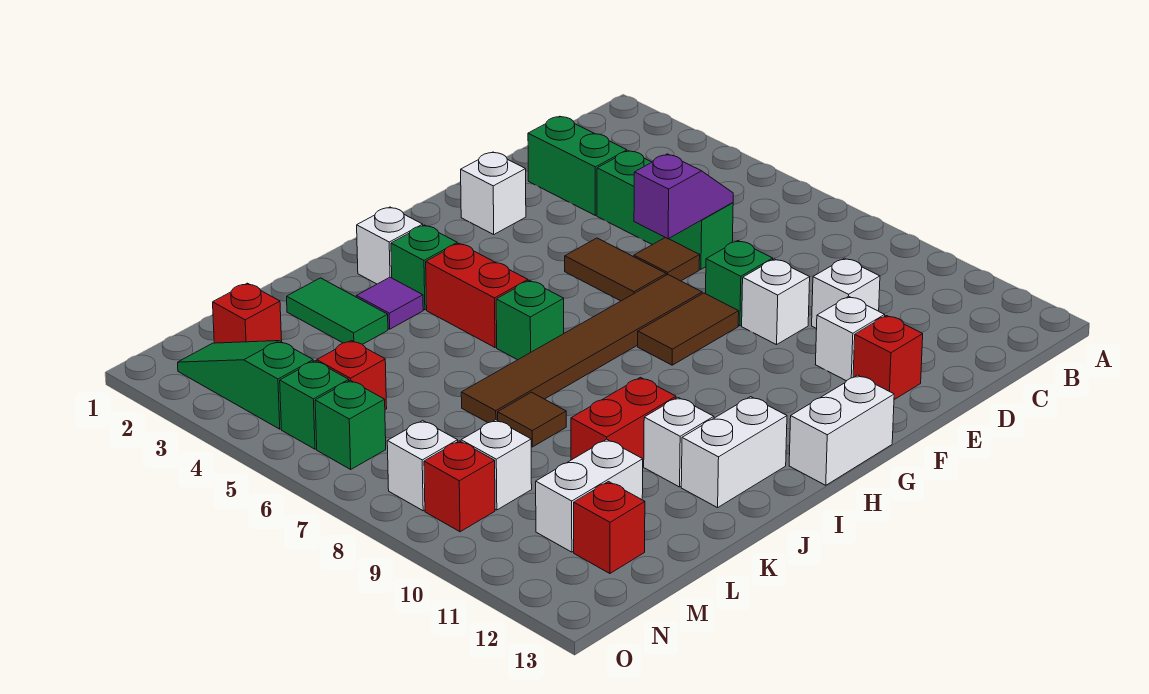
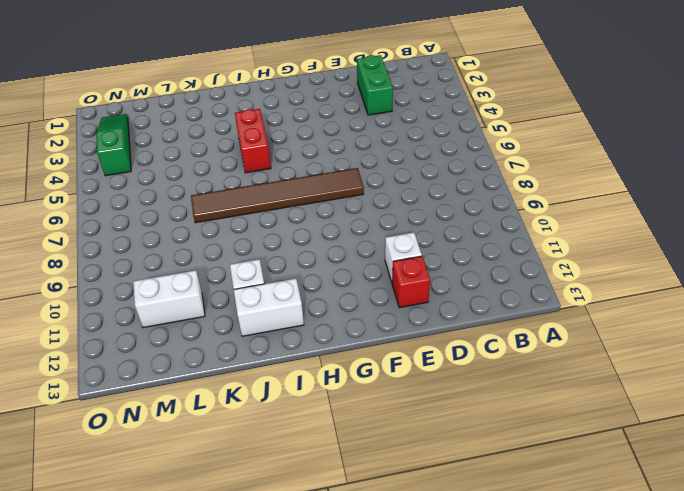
none -> green 1x3 brick [597,151,733,269]
none -> white 1x1 brick [812,258,880,329]
none -> brown 1x1 tile [634,238,700,281]
none -> green 1x1 brick [706,241,773,326]

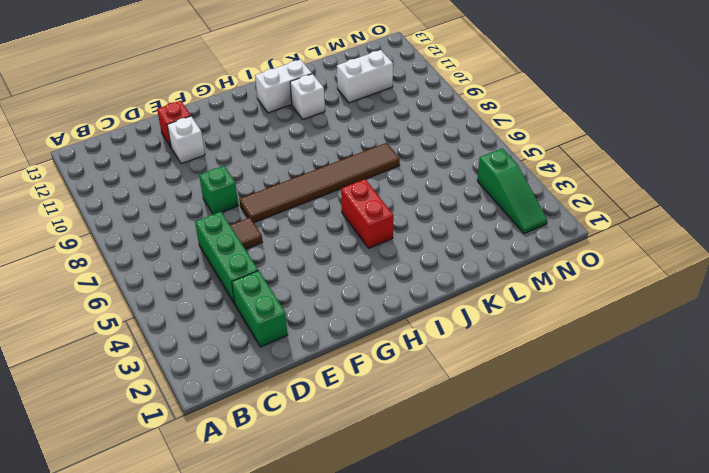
none -> white 1x1 brick [812,258,880,329]
none -> white 1x1 brick [742,259,810,345]
none -> white 1x1 brick [461,152,526,234]
none -> brown 1x2 tile [565,238,666,301]

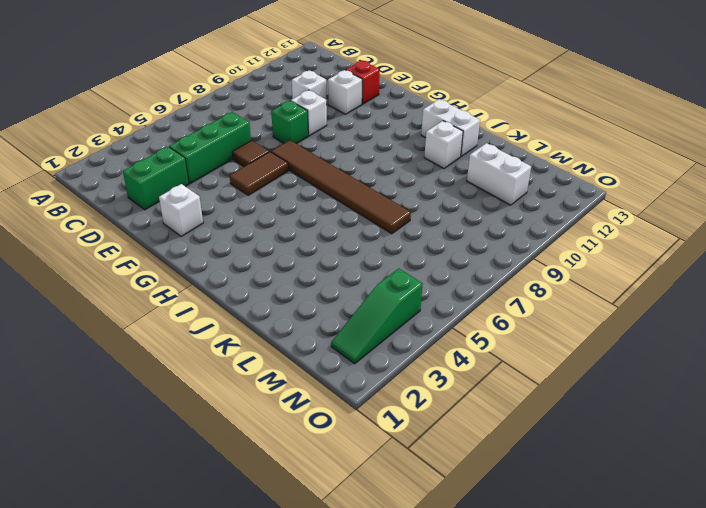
none -> brown 1x2 tile [638,293,739,365]
none -> white 1x2 brick [789,375,894,485]
none -> white 1x1 brick [357,207,423,284]
none -> green 1x1 brick [391,225,457,310]

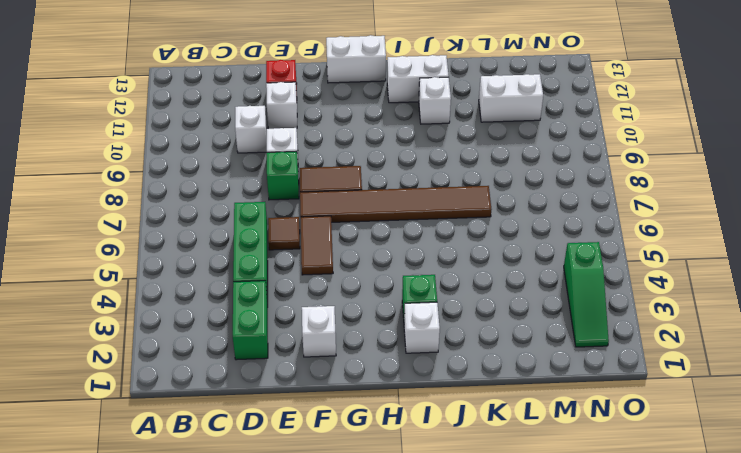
none -> red 1x2 brick [426,244,528,347]
none -> green 1x1 brick [496,280,564,360]
none -> purple 1x1 tile [356,277,423,329]
none -> red 1x2 brick [571,377,676,466]

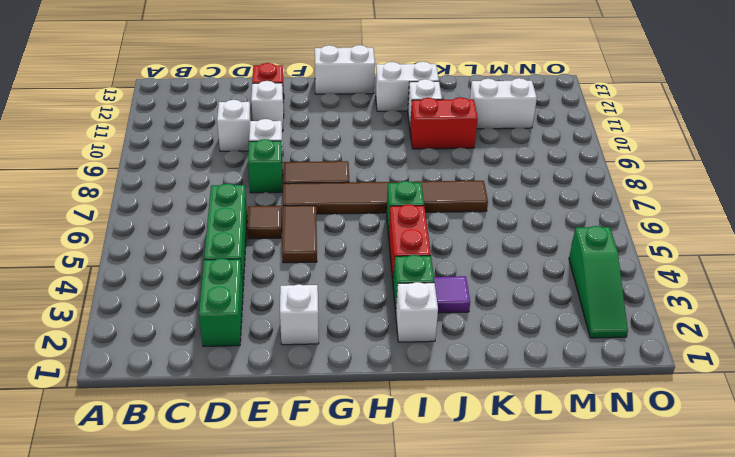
none -> green 1x2 tile [287,278,388,344]
none -> brown 1x1 tile [498,392,566,447]
none -> red 1x1 brick [213,283,282,343]
none -> red 1x1 brick [317,340,387,410]

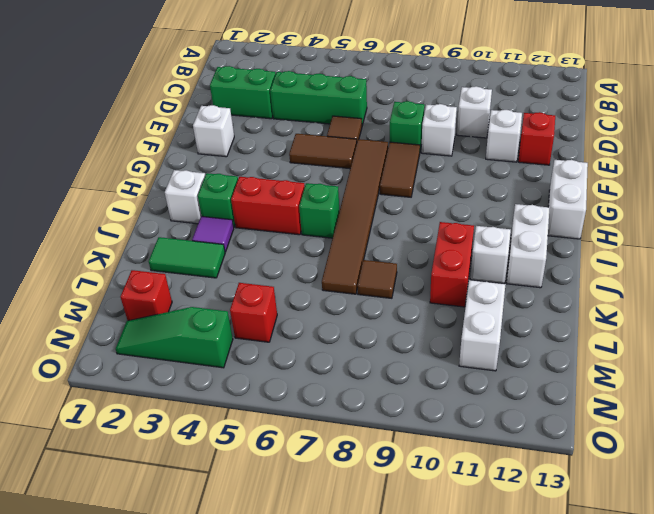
none -> white 1x1 brick [461,420,532,510]
none -> red 1x1 brick [574,482,645,574]
none -> green 1x1 brick [280,361,349,449]
none -> green 1x1 brick [315,380,386,469]

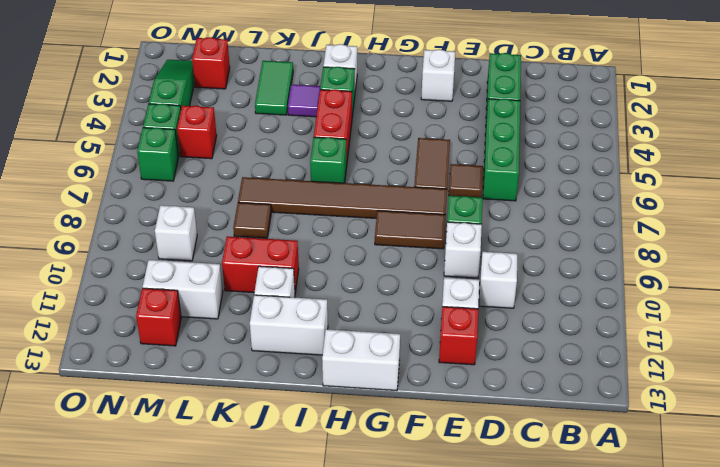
none -> white 1x1 brick [387,420,458,511]
none -> red 1x1 brick [424,441,495,532]
none -> purple 1x2 slope [634,154,733,239]

